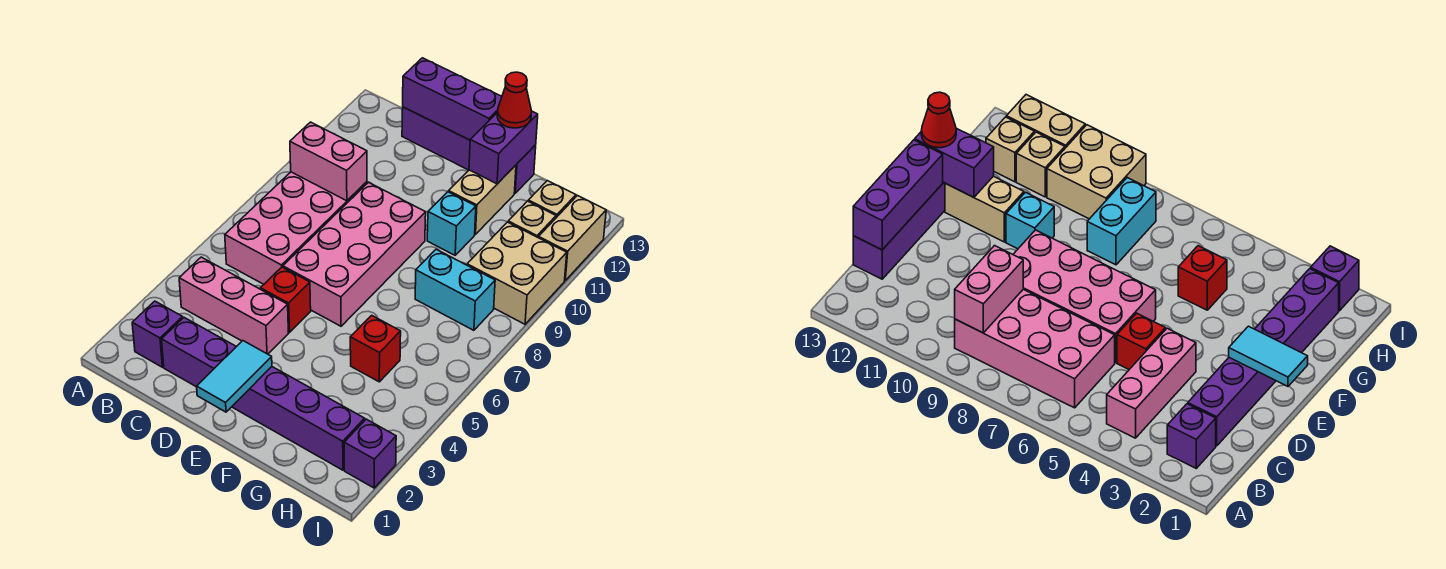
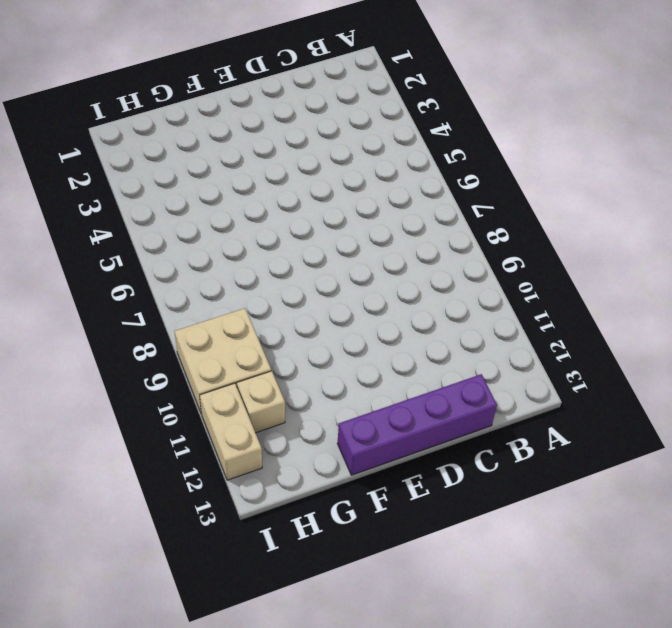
none -> purple 1x1 brick [132,301,183,367]
none -> pink 1x3 brick [179,257,288,354]
none -> pink 2x4 brick [225,172,367,284]

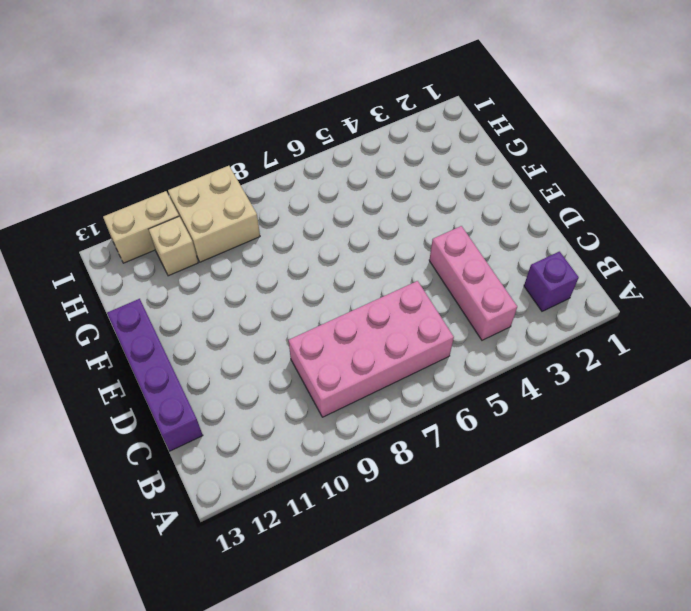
none -> purple 1x6 brick [162,318,365,470]
none -> red 1x1 brick [261,267,311,332]
none -> pink 2x4 brick [283,182,426,326]

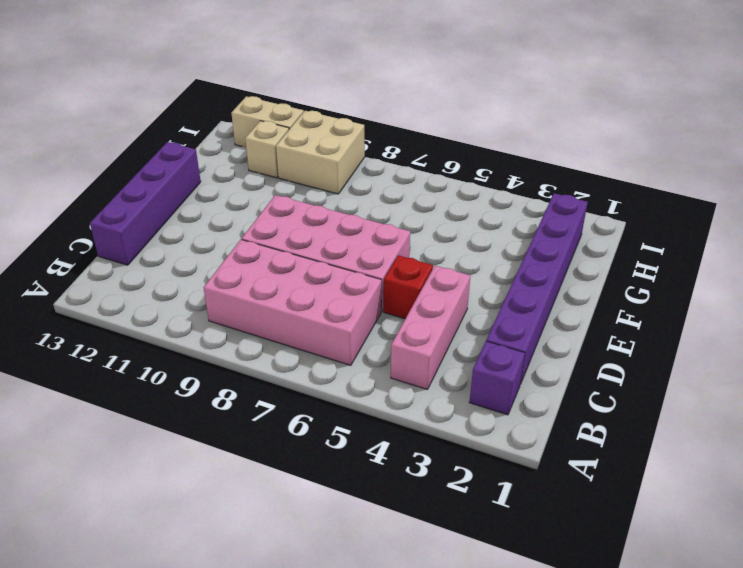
none -> cyan 1x1 brick [427,192,476,255]
none -> tan 1x2 brick [449,165,516,234]
none -> red 1x1 brick [350,315,401,382]

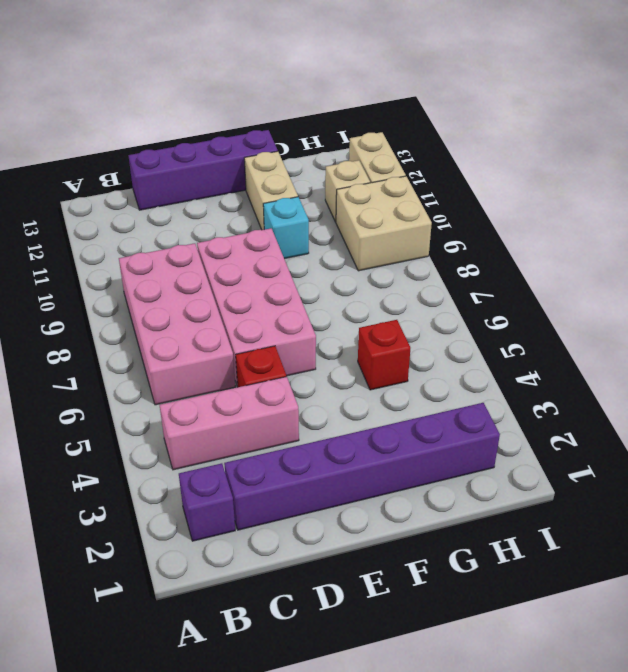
none -> cyan 1x2 brick [415,249,495,330]
none -> tan 1x1 brick [528,181,576,218]
none -> purple 1x1 brick [344,419,396,488]

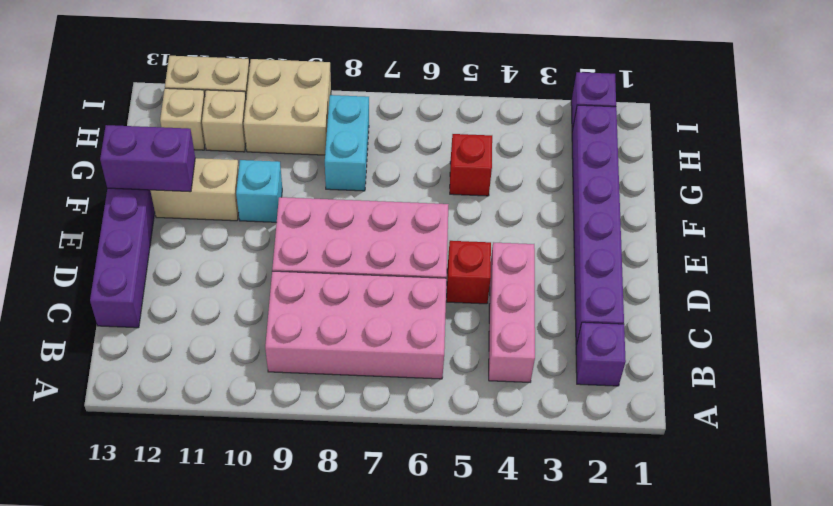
none -> pink 1x2 brick [290,122,367,201]
none -> purple 1x3 brick [403,58,502,140]
none -> cyan 1x2 tile [197,341,272,412]

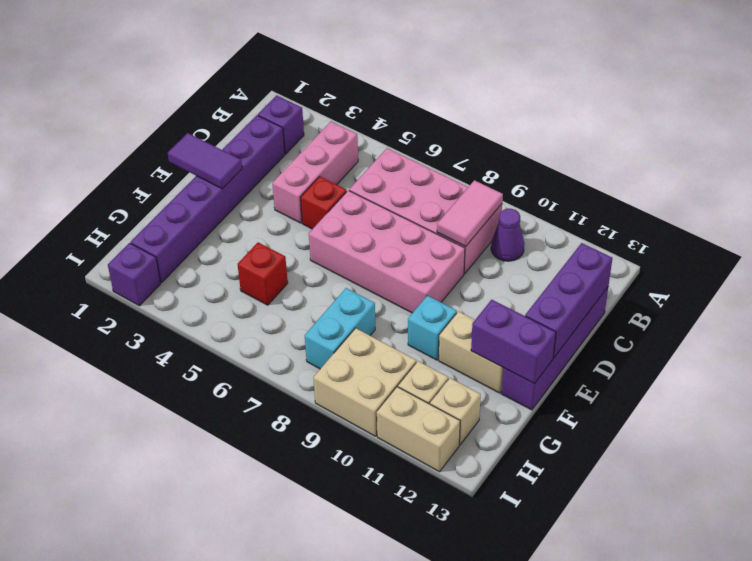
pink 1x2 tile [437,180,503,246] -> pink 1x2 brick [290,122,367,201]
purple 1x1 cone [491,209,524,261] -> none
purple 1x2 tile [168,133,242,189] -> cyan 1x2 tile [197,341,272,412]
none -> red 1x1 cone [497,72,532,128]

